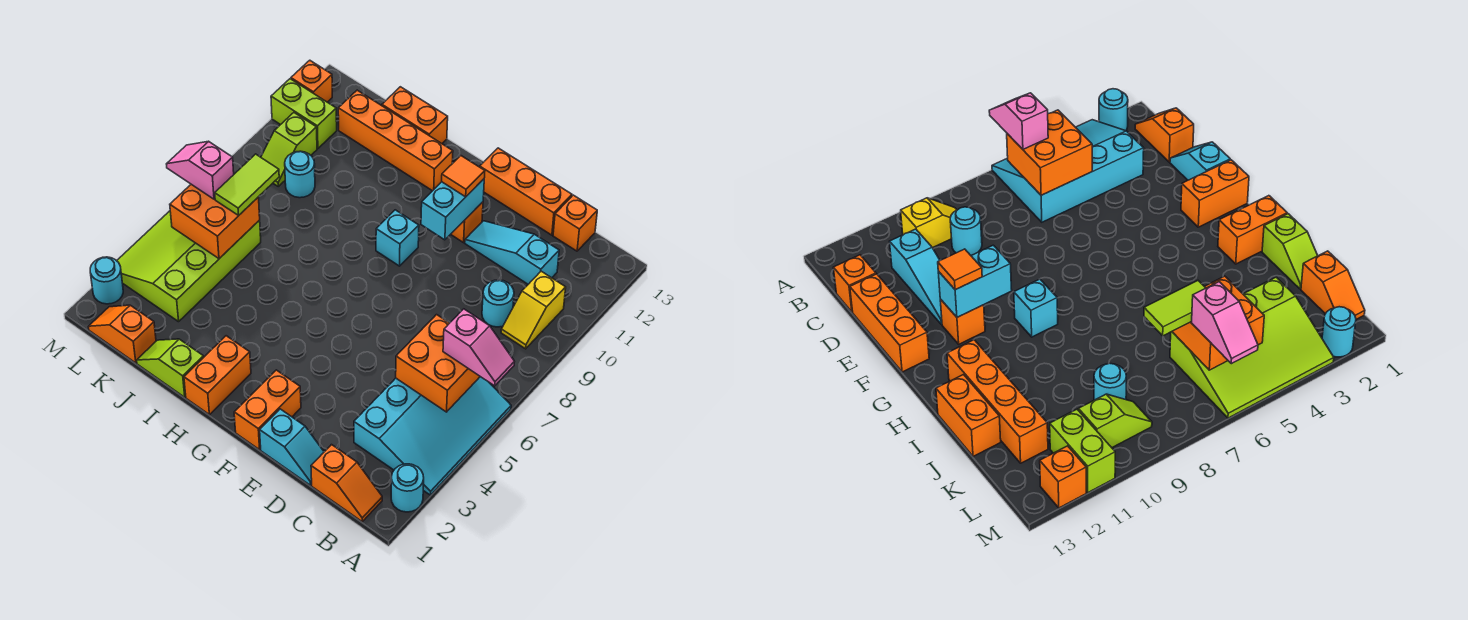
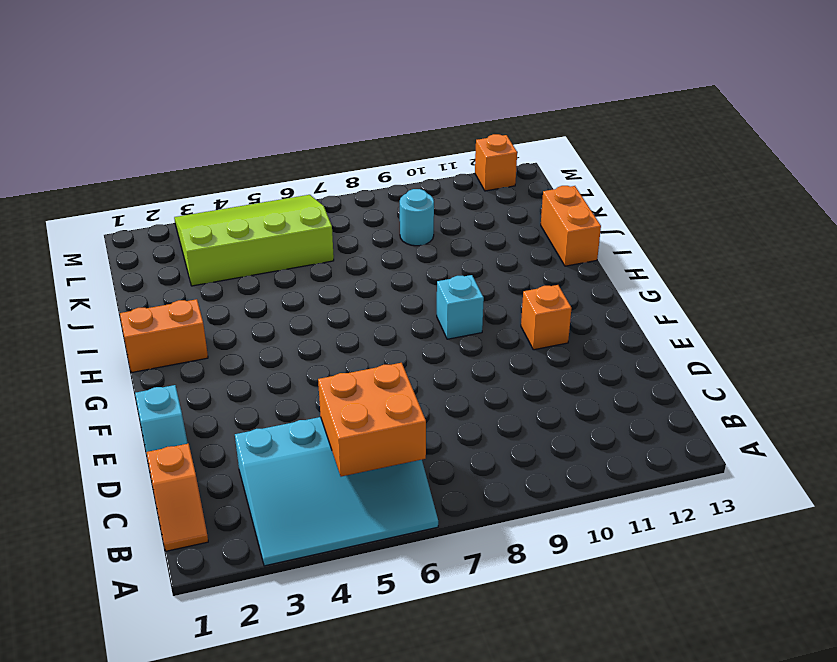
none -> cyan 1x1 round brick [391,464,424,512]
none -> yellow 1x2 slope [501,271,566,349]
none -> cyan 1x1 round brick [482,280,514,327]
none -> cyan 1x3 slope [465,221,559,284]

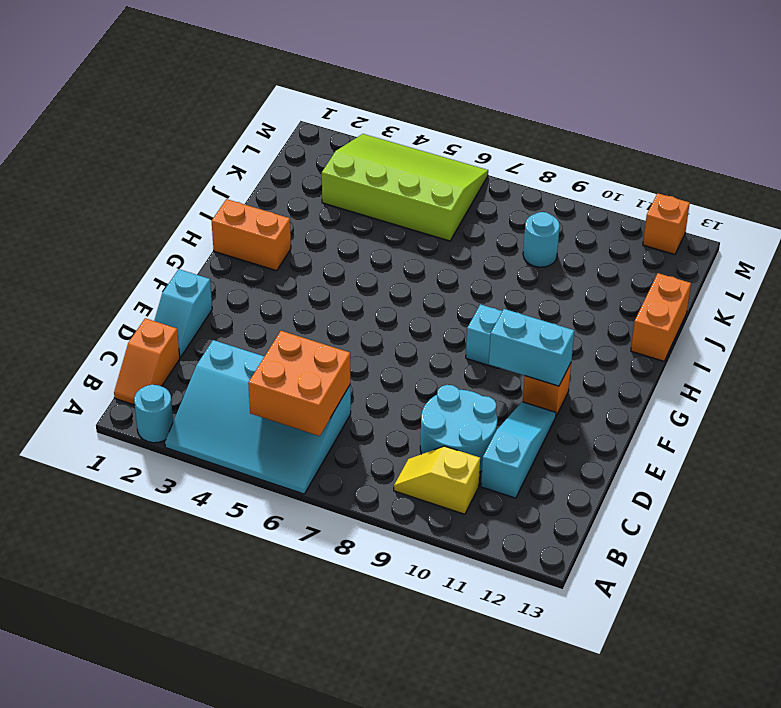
cyan 2x2 round brick [420,385,497,472] -> cyan 1x1 round brick [482,280,514,327]
none -> orange 1x1 brick [553,195,597,251]
none -> orange 1x3 brick [480,148,572,235]
none -> orange 1x2 brick [234,370,301,450]
none -> orange 1x4 brick [338,90,453,191]

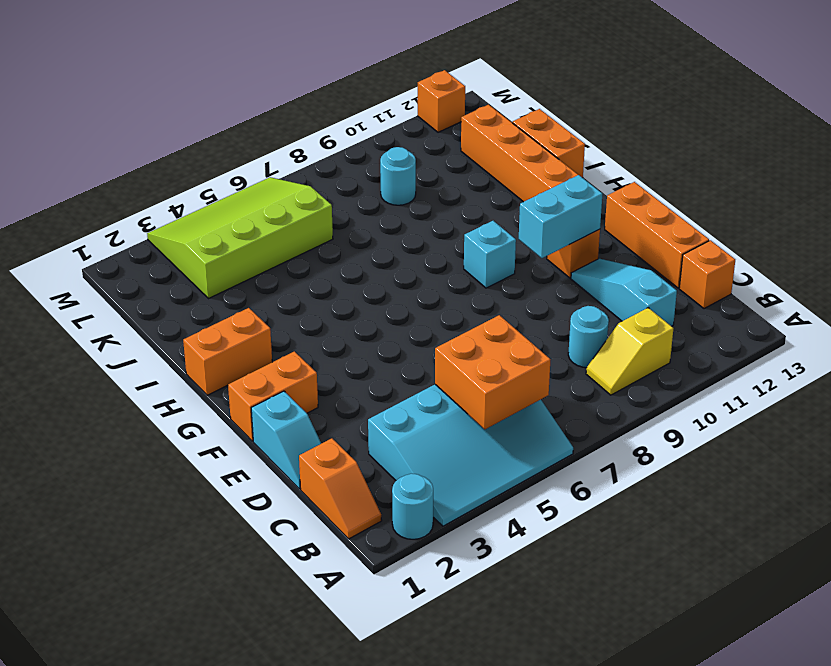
none -> lime 1x2 slope [137,339,204,397]
none -> orange 1x2 slope [88,305,156,363]
none -> lime 1x2 slope [261,113,317,186]
none -> lime 1x2 brick [271,79,337,148]

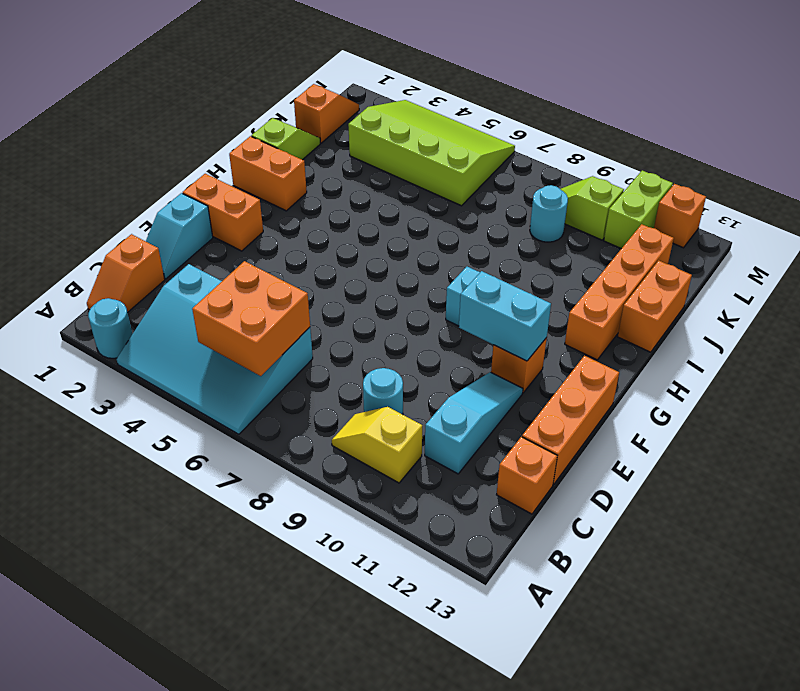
none -> cyan 1x1 round brick [90,257,123,304]
none -> orange 2x2 brick [170,184,260,259]
none -> pink 1x2 slope [443,309,514,386]
none -> orange 1x1 tile [442,156,485,197]

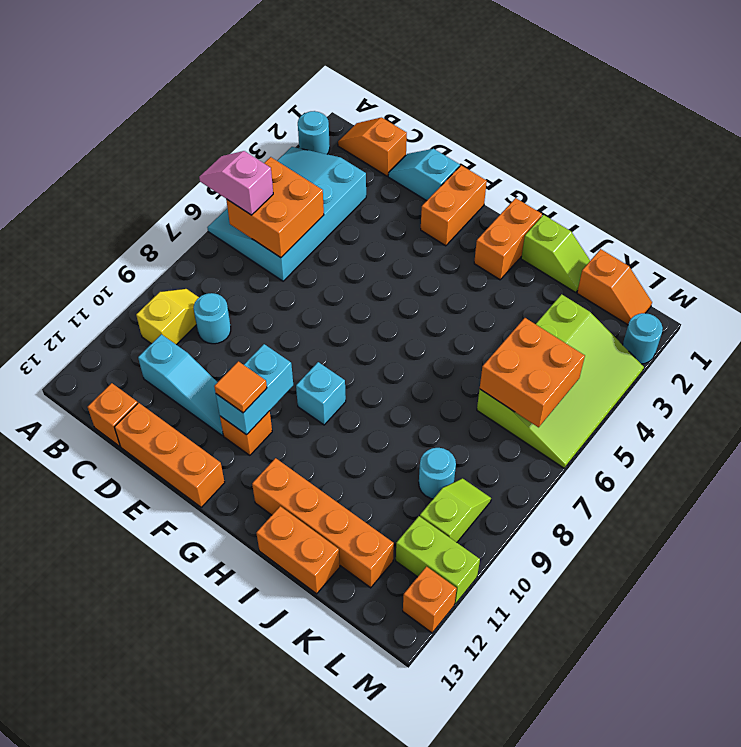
none -> lime 1x2 tile [215,154,279,216]
none -> pink 1x2 slope [167,141,234,199]

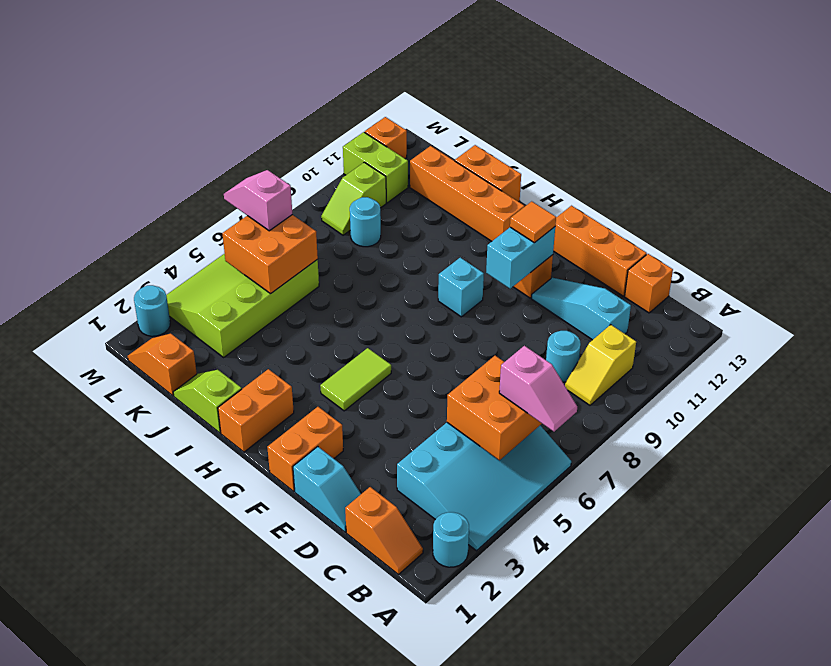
lime 1x2 tile [320,348,391,411] -> lime 1x2 tile moved to [215,154,279,216]

